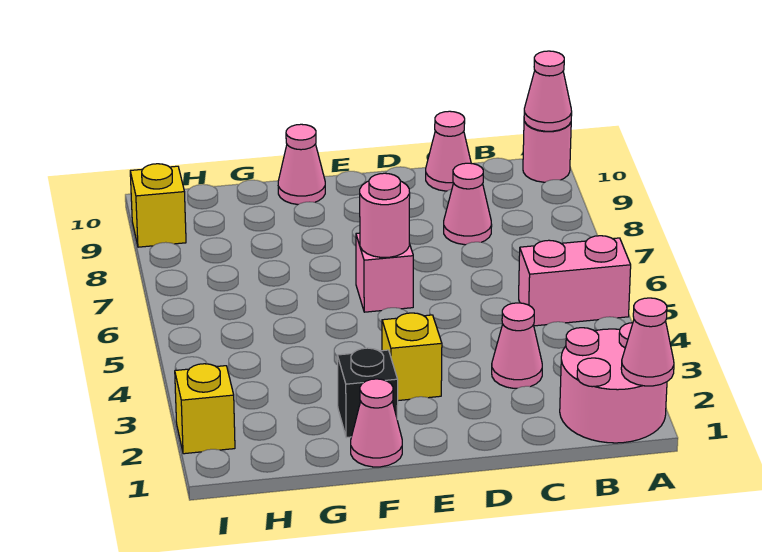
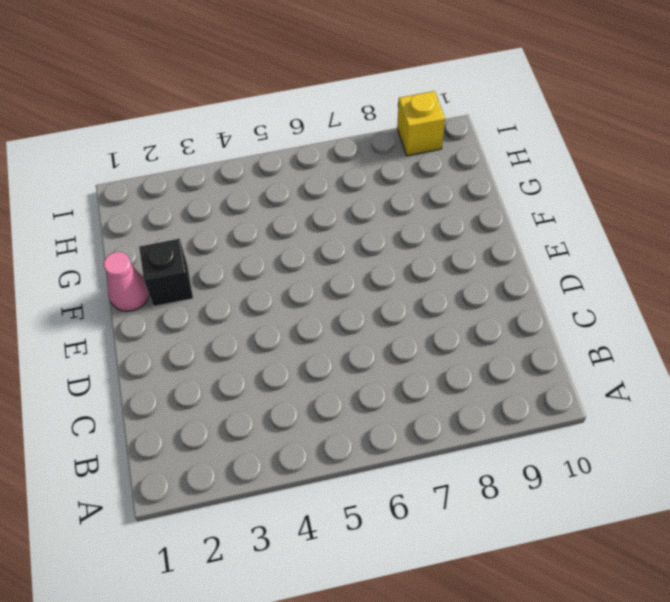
none -> pink 2x2 round brick [560,323,667,443]
none -> pink 1x2 brick [519,236,631,326]
none -> pink 1x1 round brick [523,121,571,182]

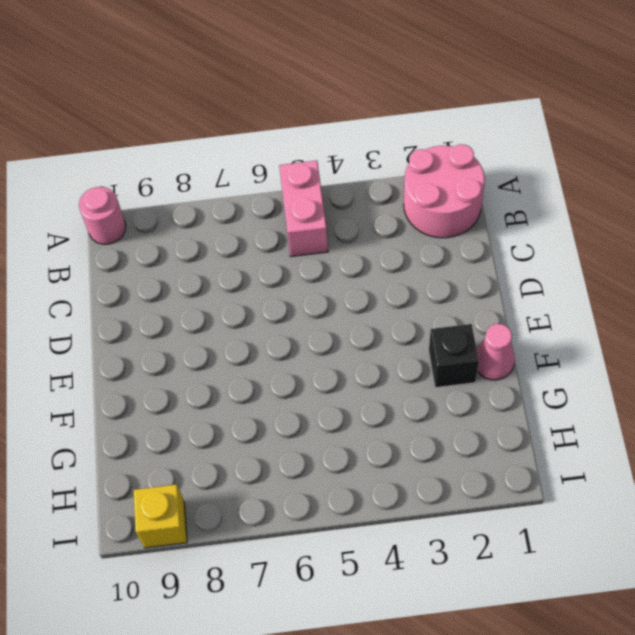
none -> pink 1x1 cone [492,303,542,388]
none -> pink 1x1 cone [444,163,492,245]
none -> pink 1x1 cone [426,111,471,191]

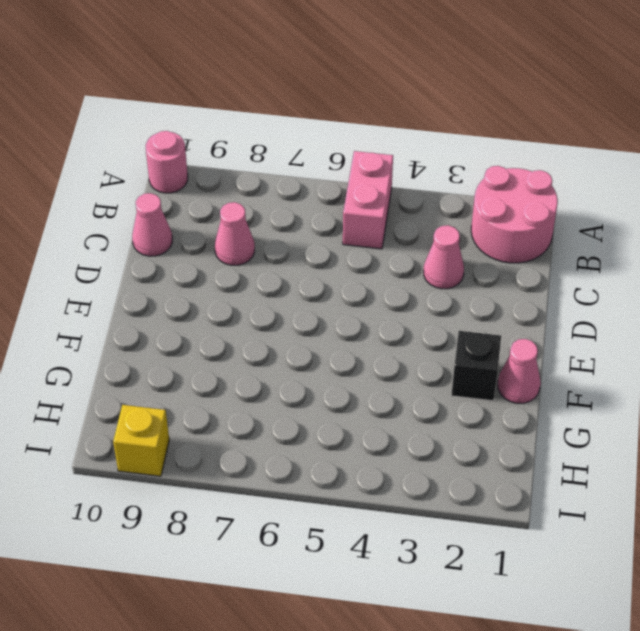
none -> yellow 1x1 brick [382,313,442,401]
none -> pink 1x1 brick [356,233,413,312]
none -> pink 1x1 cone [278,124,325,205]

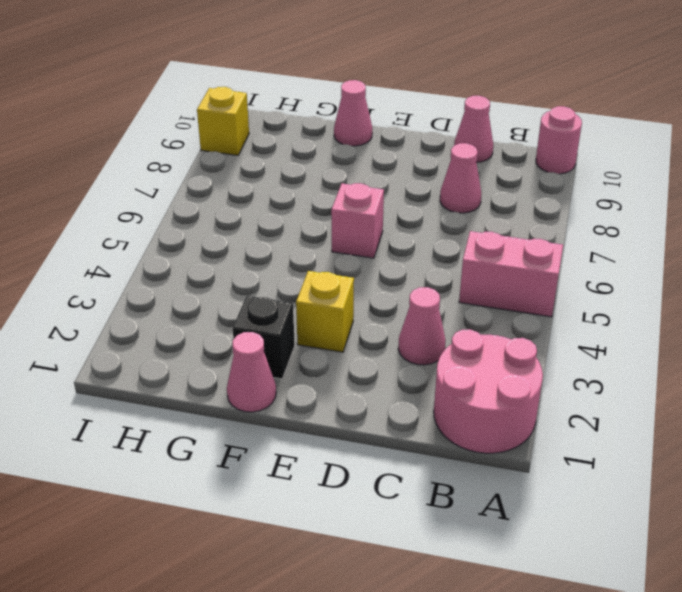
none -> yellow 1x1 brick [175,364,235,454]
none -> pink 1x1 cone [621,298,674,386]
none -> pink 1x1 cone [524,51,572,131]

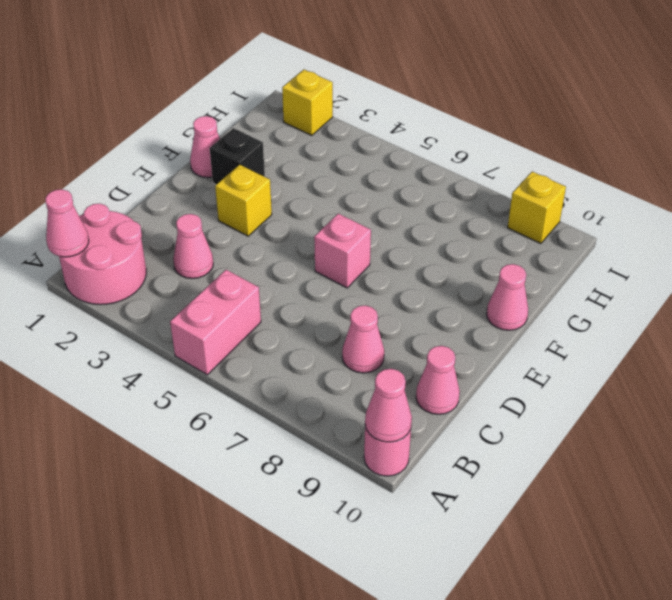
none -> pink 1x1 round brick [360,173,410,257]

